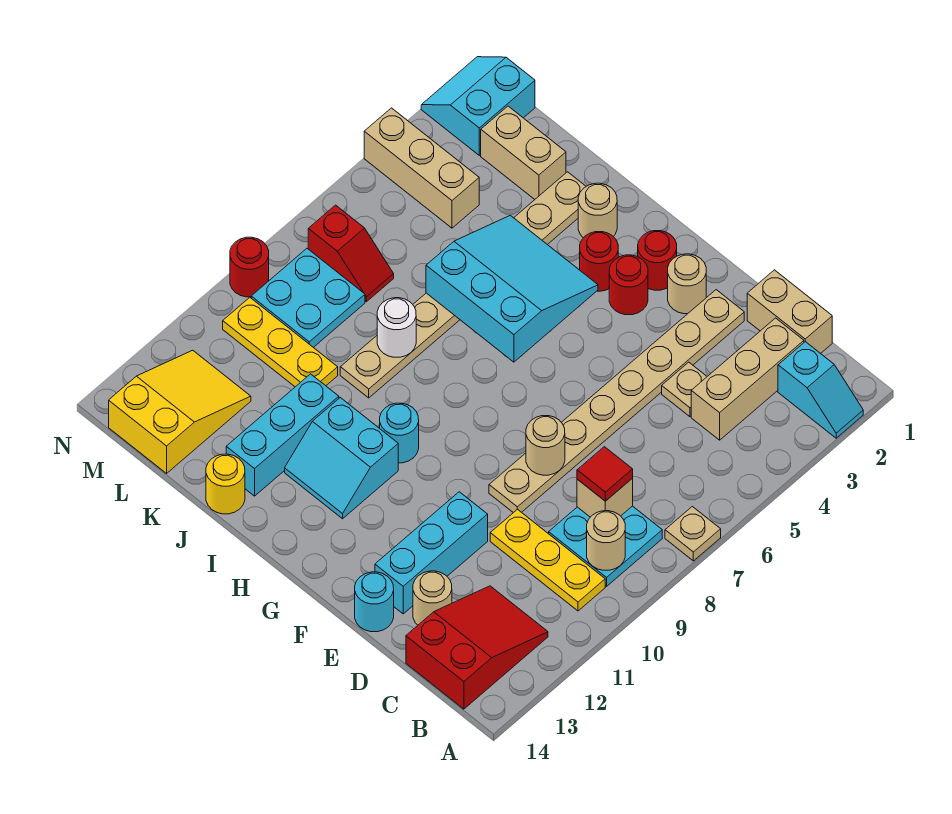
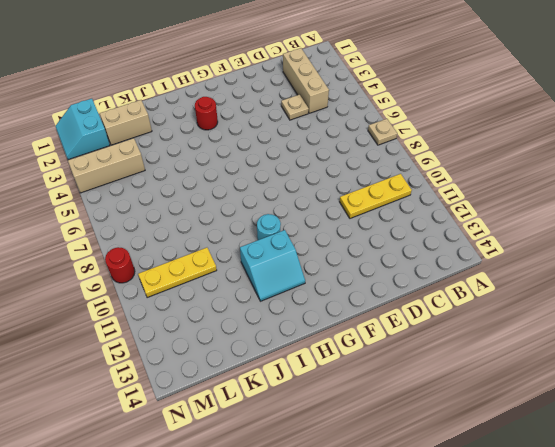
none -> cyan 1x2 slope [778,342,863,438]
none -> cyan 2x2 plate [549,506,662,586]
none -> red 2x3 slope [406,586,548,709]
none -> tan 1x2 brick [747,270,832,353]

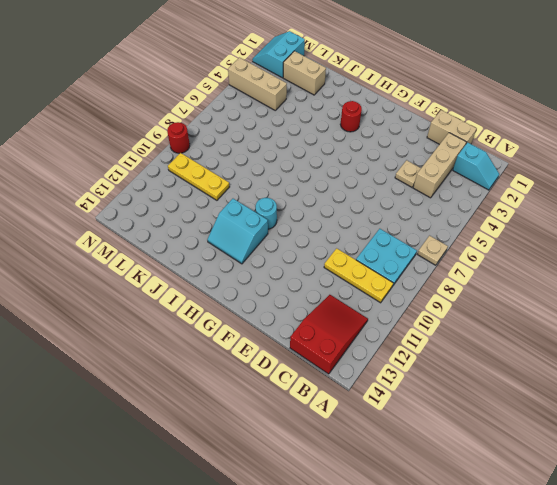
none -> tan 1x1 round brick [413,571,452,625]
none -> tan 1x8 plate [489,290,744,513]
none -> cyan 1x3 brick [375,492,488,614]
none -> cyan 1x1 round brick [355,572,394,632]

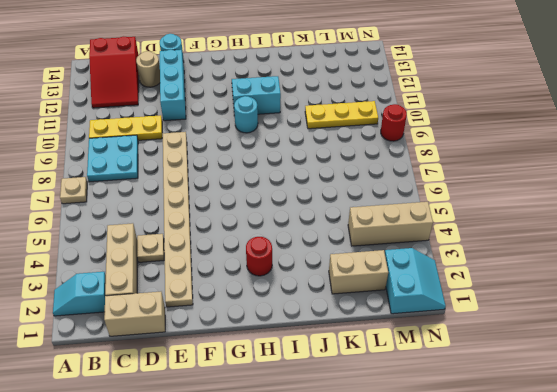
none -> tan 1x1 round brick [668,254,706,314]
none -> red 1x1 round brick [637,231,677,290]
none -> red 1x1 round brick [609,255,648,315]
none -> tan 1x1 round brick [578,183,617,238]

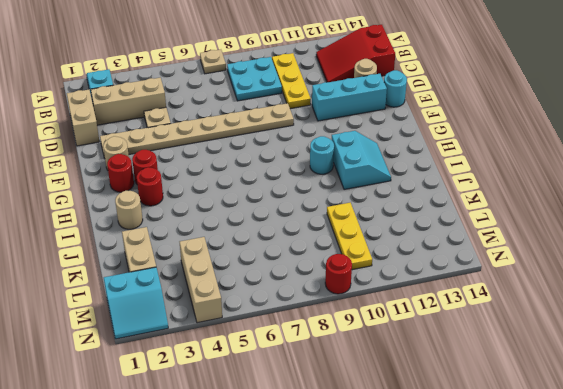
none -> tan 1x8 plate [340,172,586,398]
none -> cyan 1x3 brick [226,374,339,496]
none -> yellow 1x1 round brick [206,454,245,514]
none -> red 1x2 slope [308,205,394,302]

